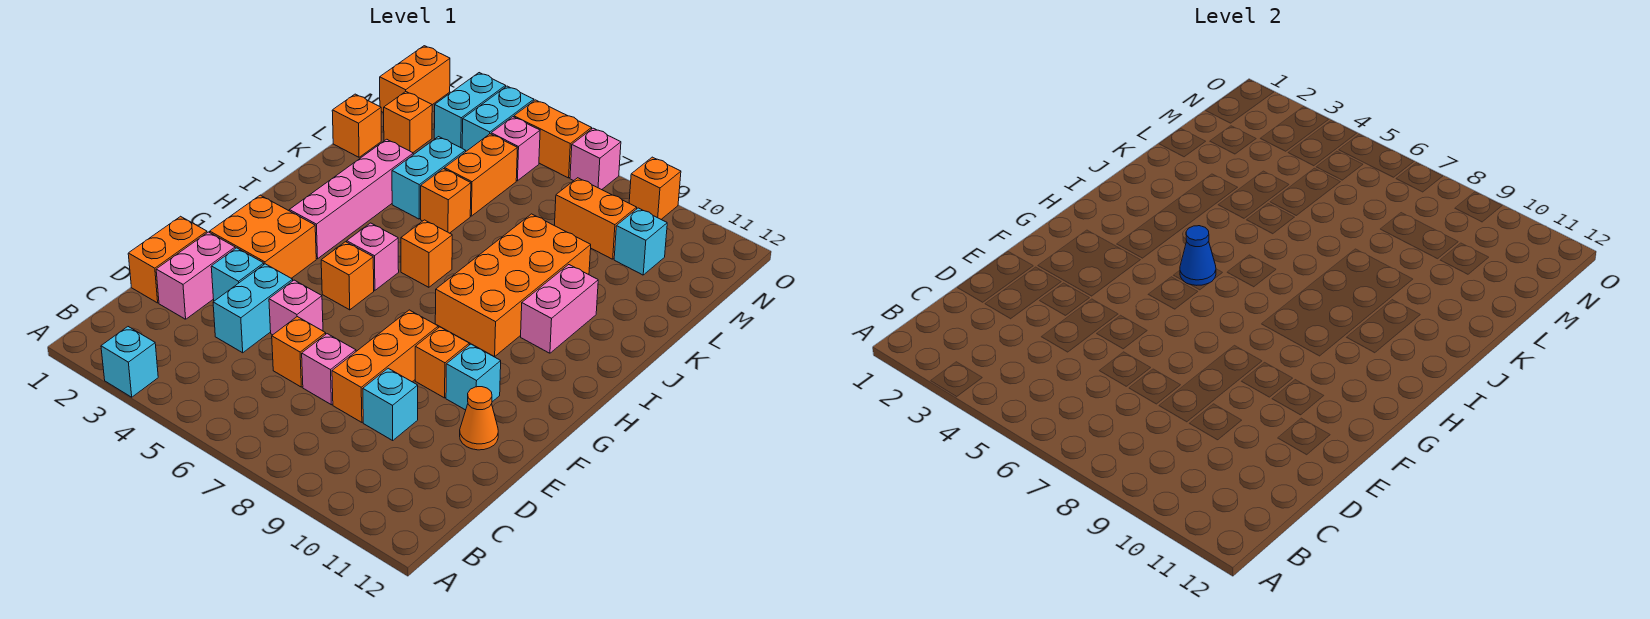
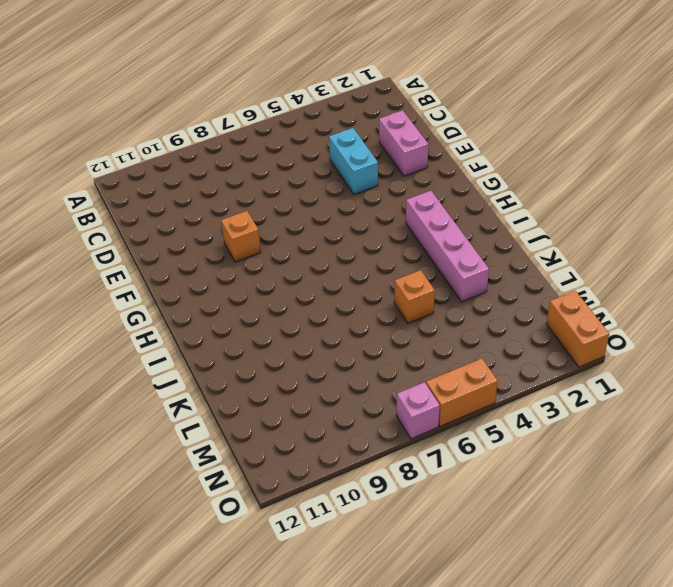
none -> cyan 1x1 brick [101,327,158,397]
none -> orange 1x2 brick [128,216,207,303]
none -> orange 1x1 brick [272,317,326,387]
none -> pink 1x1 brick [302,334,356,405]

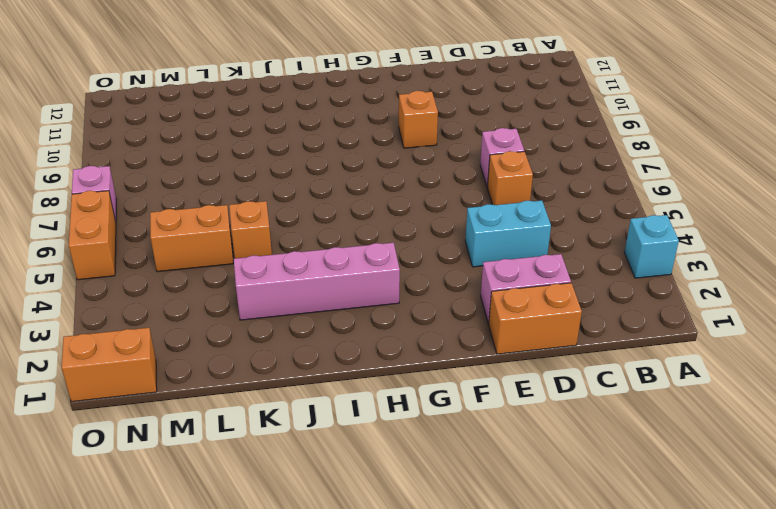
none -> orange 1x3 brick [332,310,438,422]
none -> cyan 1x1 brick [363,368,418,440]
none -> cyan 1x1 brick [211,248,264,301]
none -> pink 1x1 brick [269,280,323,335]

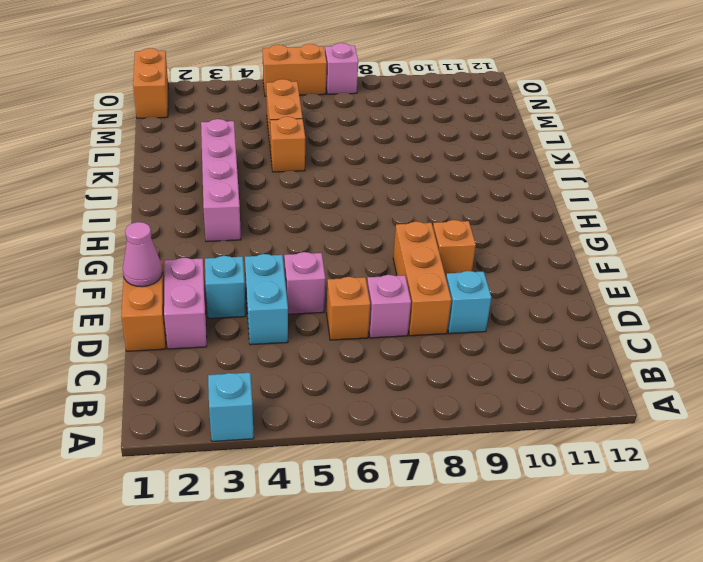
pink 1x1 cone [123,222,163,287] -> none
none -> orange 1x1 cone [460,387,498,450]
none -> orange 2x2 brick [210,195,316,278]
none -> cyan 1x1 brick [446,344,501,410]
none -> orange 1x1 brick [321,242,374,310]

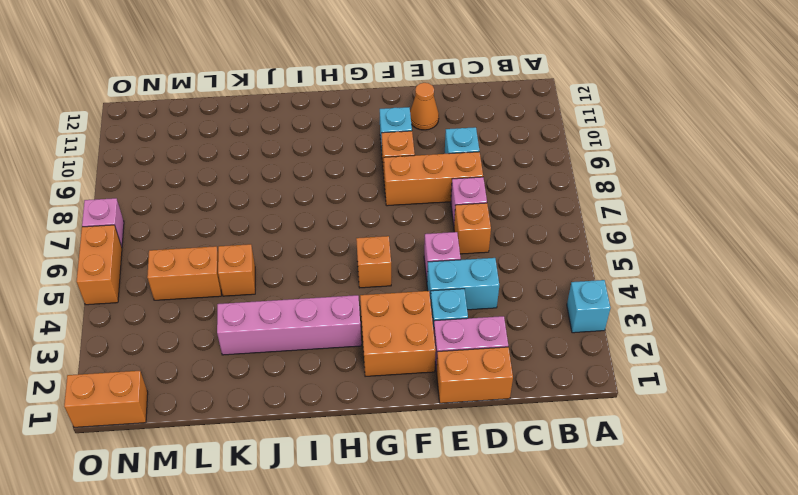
none -> pink 1x1 brick [347,223,399,290]
none -> orange 2x4 brick [435,214,591,357]
none -> orange 1x1 brick [401,220,452,287]
none -> pink 1x2 brick [521,265,598,353]

